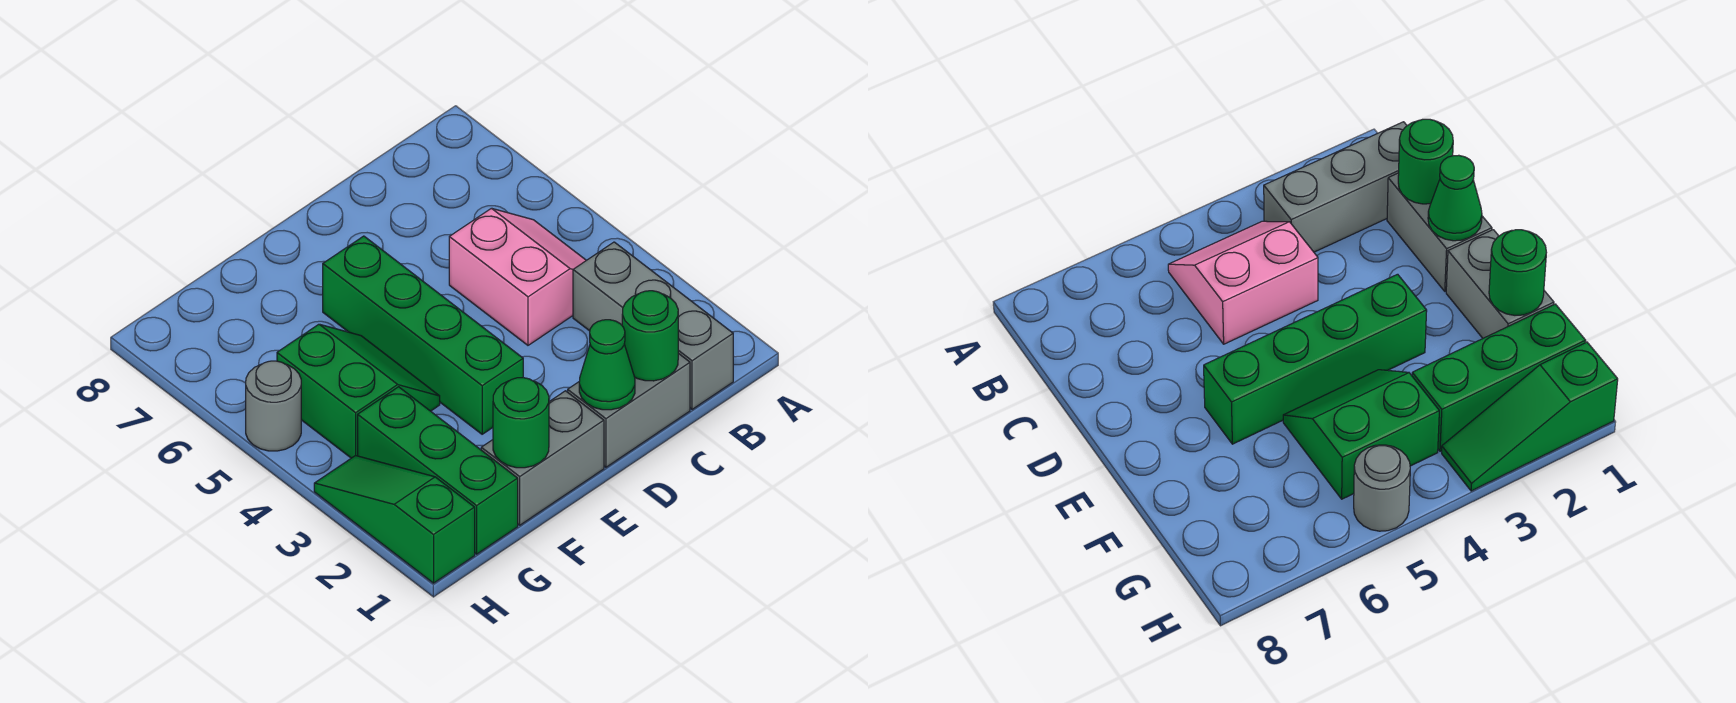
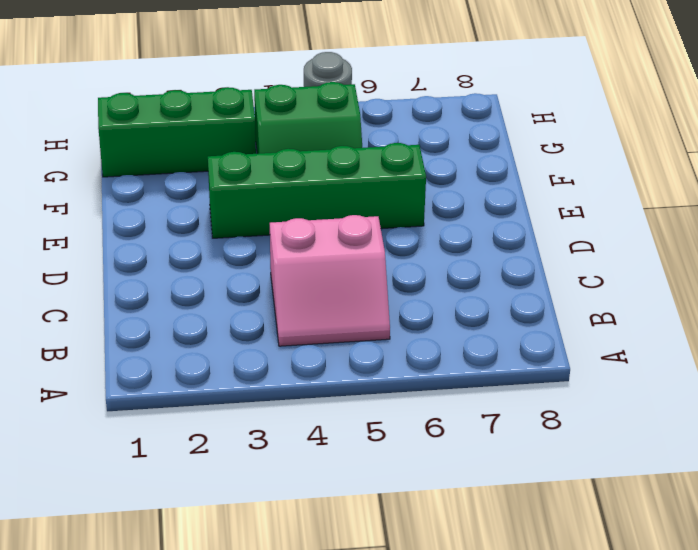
none -> grey 1x3 brick [573,242,733,409]
none -> grey 1x2 brick [568,353,690,467]
none -> grey 1x2 brick [481,391,604,525]

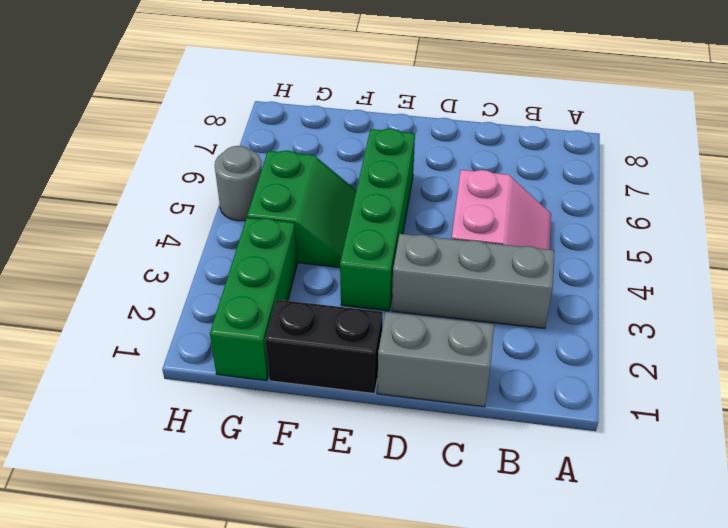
grey 1x3 brick [392,234,554,329] -> grey 1x3 brick turned to [573,242,733,409]
black 1x2 brick [265,300,383,394] -> grey 1x2 brick [481,391,604,525]
none -> green 1x3 slope [314,455,475,583]
none -> green 1x1 round brick [622,291,678,381]
none -> green 1x1 cone [579,320,635,410]

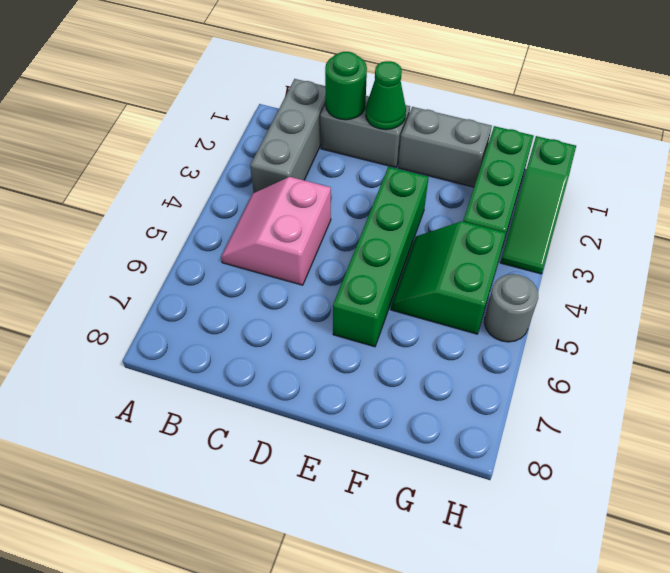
none -> green 1x1 round brick [493,378,549,468]

